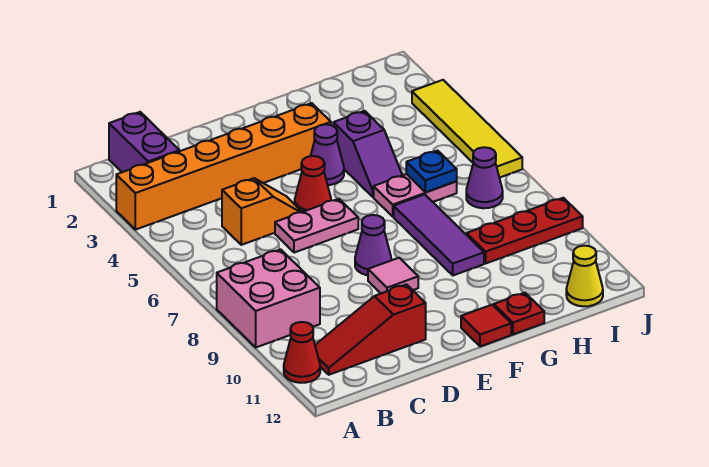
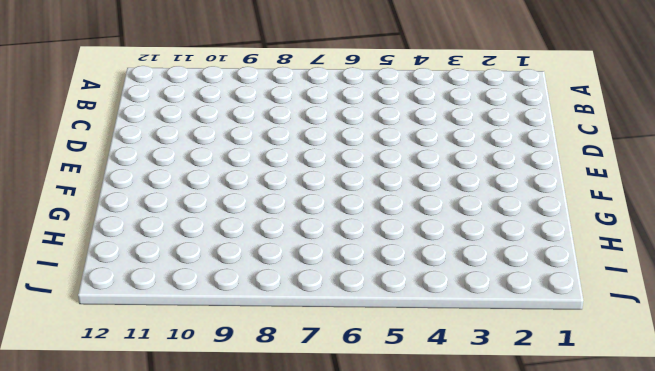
none -> orange 1x6 brick [116,103,331,230]
none -> pink 2x2 brick [217,249,320,347]
none -> red 1x1 cone [284,322,320,383]

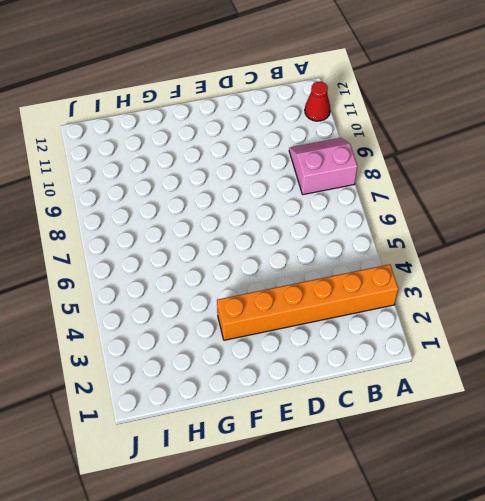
pink 2x2 slope [289,138,357,195] -> pink 2x2 brick [217,249,320,347]
none -> purple 1x2 brick [109,112,179,172]
none -> red 1x3 slope [315,284,426,375]
none -> orange 1x2 slope [222,178,302,245]

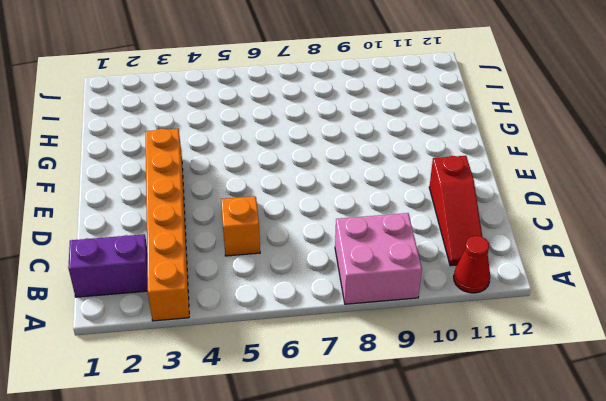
none -> pink 1x2 plate [275,199,358,253]
none -> red 1x1 cone [295,156,331,212]
none -> purple 1x1 cone [355,215,391,275]

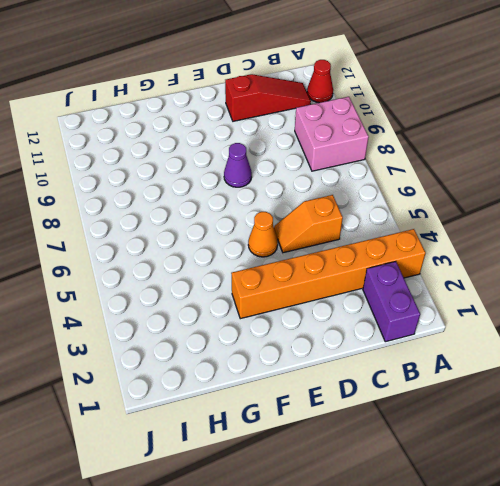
orange 1x1 cone [248,212,278,257] -> red 1x1 cone [295,156,331,212]
none -> pink 1x2 plate [275,199,358,253]
none -> pink 1x1 tile [368,258,418,293]
none -> purple 1x1 cone [311,124,344,185]

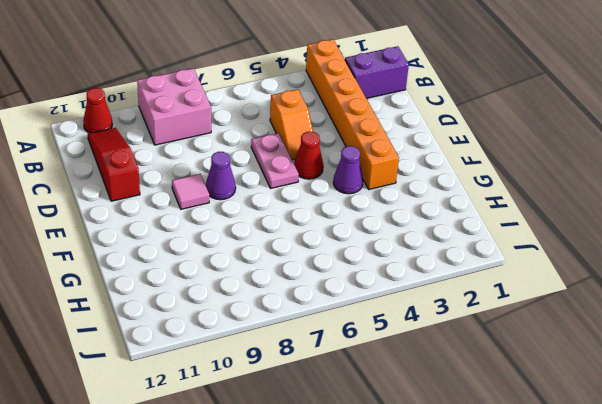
none -> red 1x1 tile [461,305,511,346]
none -> purple 1x2 slope [333,111,402,197]
none -> pink 1x2 plate [374,174,457,216]

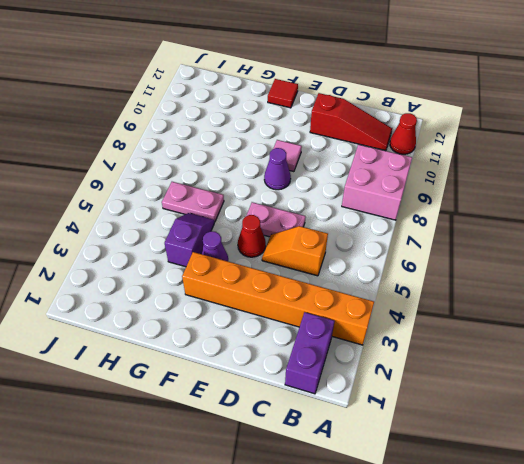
none -> purple 1x3 tile [394,194,484,275]
none -> red 1x1 plate [494,293,544,334]
none -> red 1x3 plate [467,198,583,263]

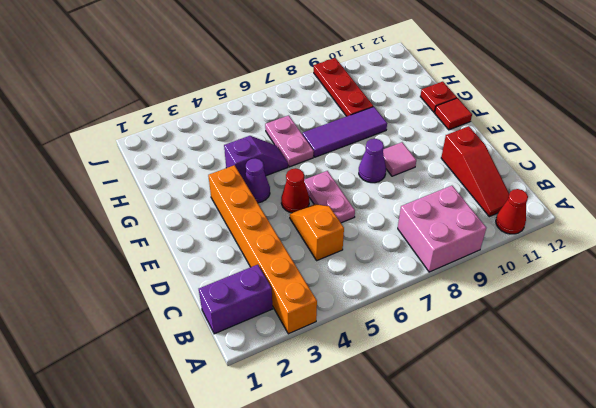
none -> purple 1x1 cone [466,147,503,208]
none -> yellow 1x1 cone [566,246,603,306]
none -> yellow 1x4 tile [412,80,522,178]

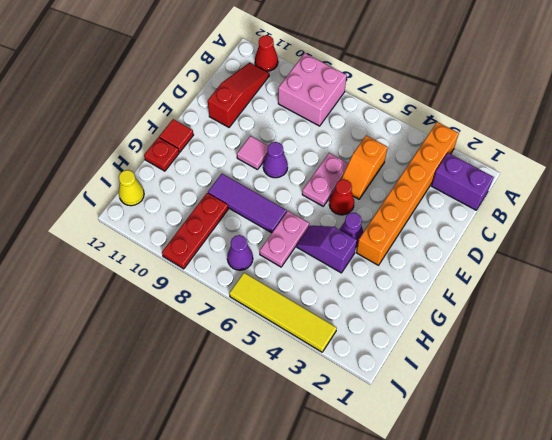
none -> blue 1x1 plate [406,151,457,192]

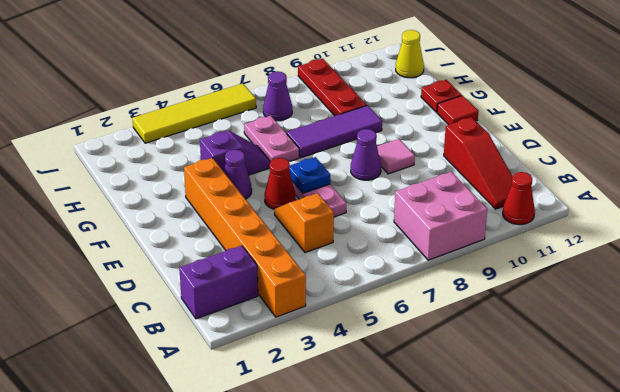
blue 1x1 plate [289,157,330,193] -> blue 1x1 plate moved to [406,151,457,192]

